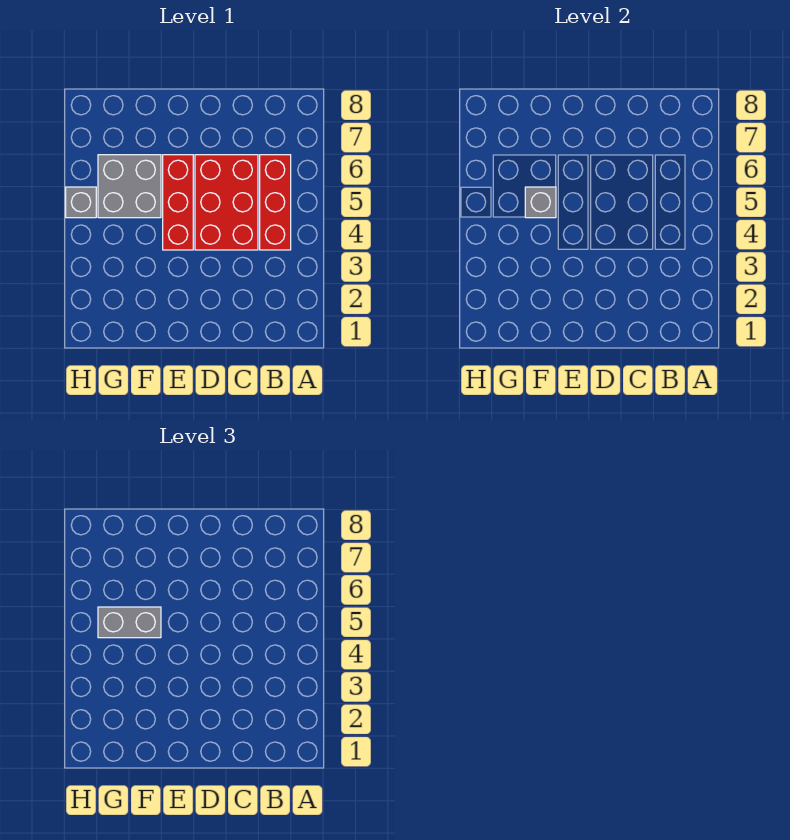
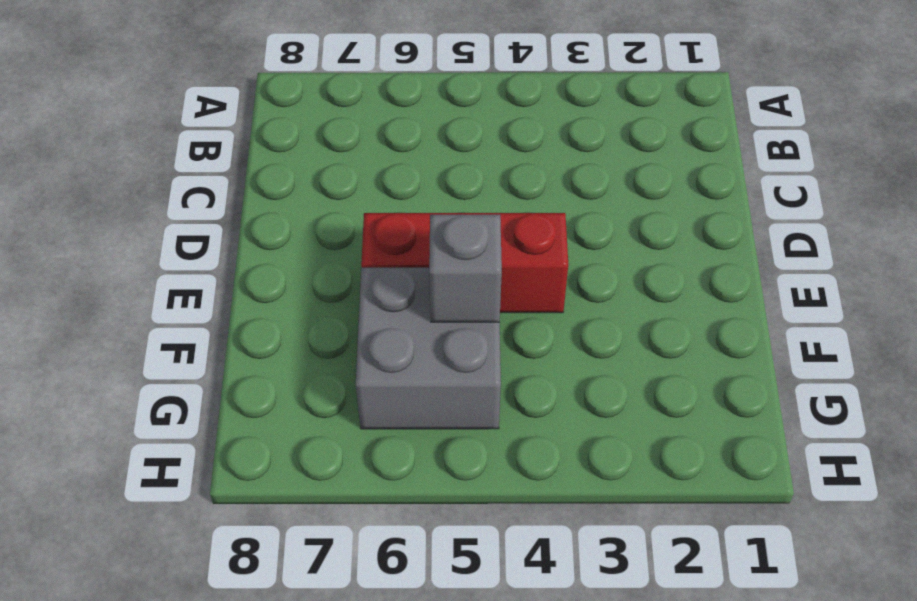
none -> red 1x3 brick [260,155,291,250]
none -> red 2x3 brick [195,155,258,250]

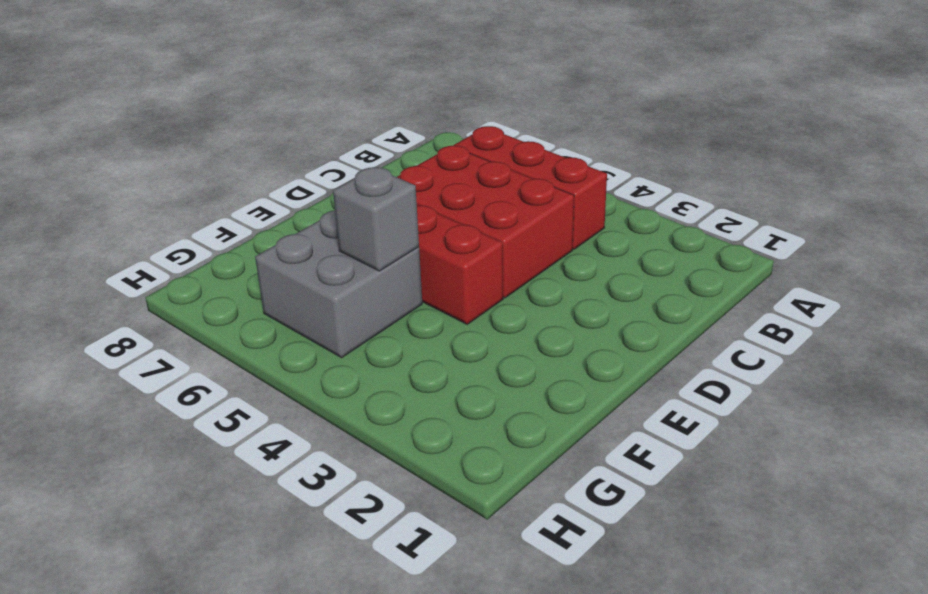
none -> grey 1x1 brick [66,187,96,218]
none -> grey 1x2 brick [98,607,161,638]

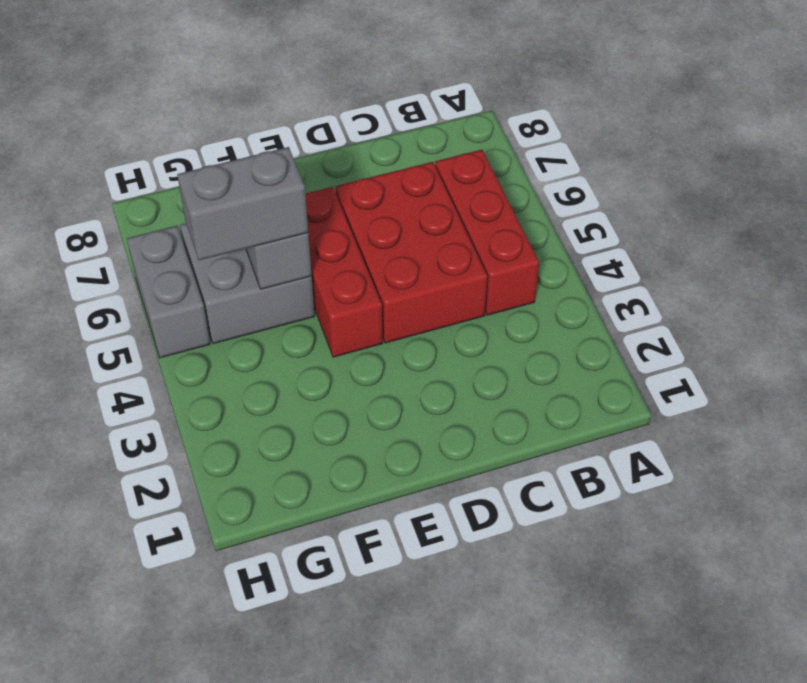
grey 1x2 brick [127,226,210,358] -> grey 1x1 brick [66,187,96,218]

